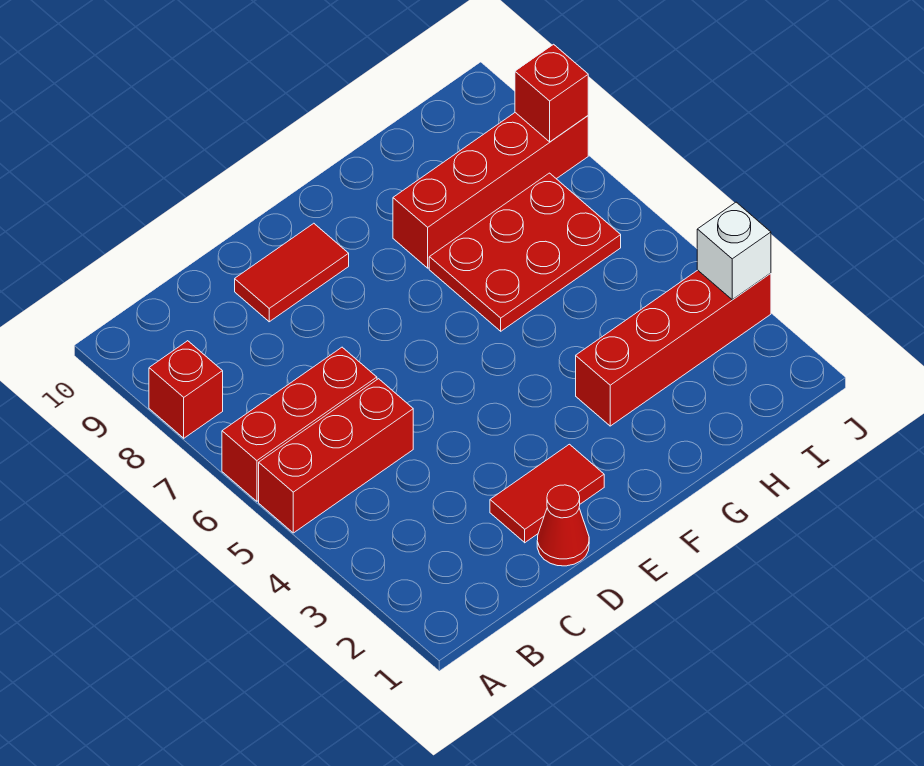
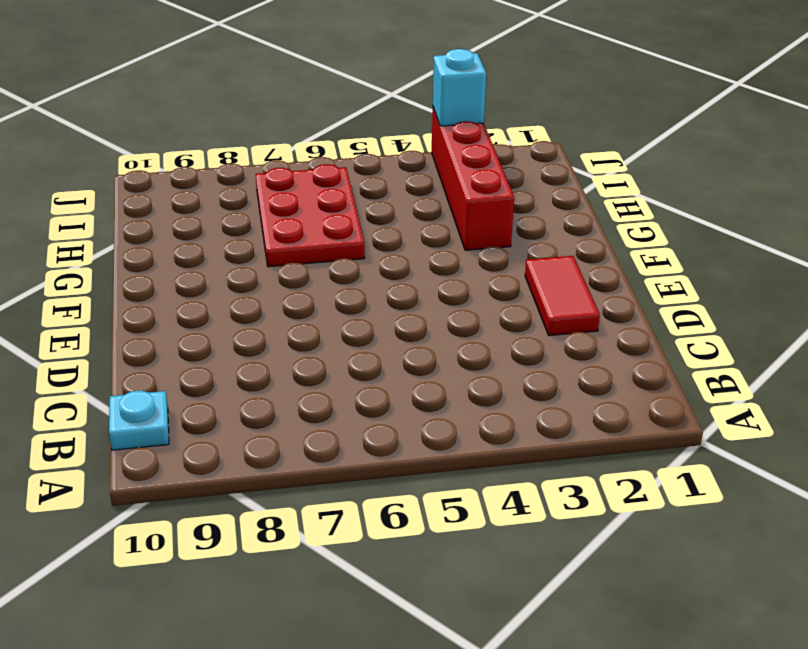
cyan 1x1 plate [109,391,169,450] -> none
cyan 1x1 brick [433,49,486,126] -> white 1x1 brick [697,202,771,300]
none -> red 1x3 brick [259,379,413,533]
none -> red 1x3 brick [222,347,377,501]

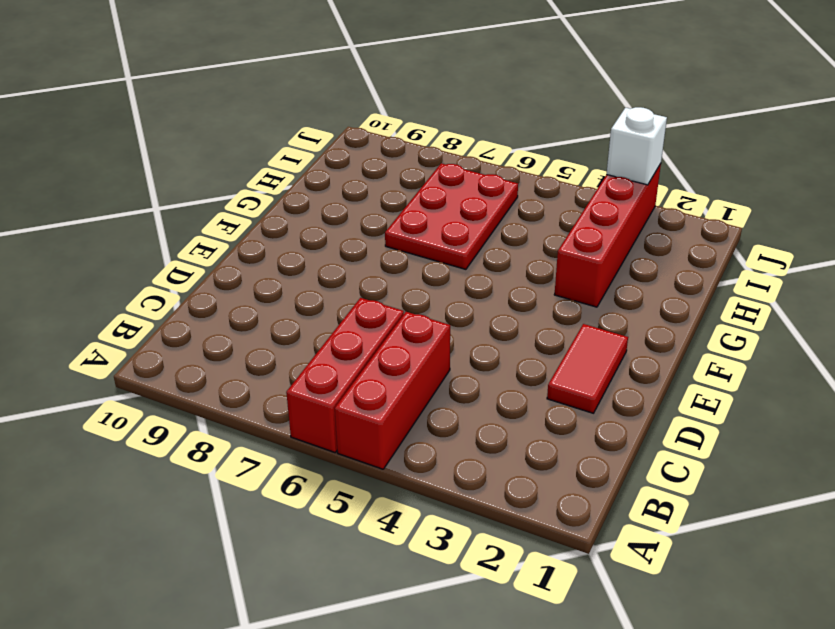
none -> red 1x1 brick [149,341,223,438]
none -> red 1x1 cone [537,485,589,566]

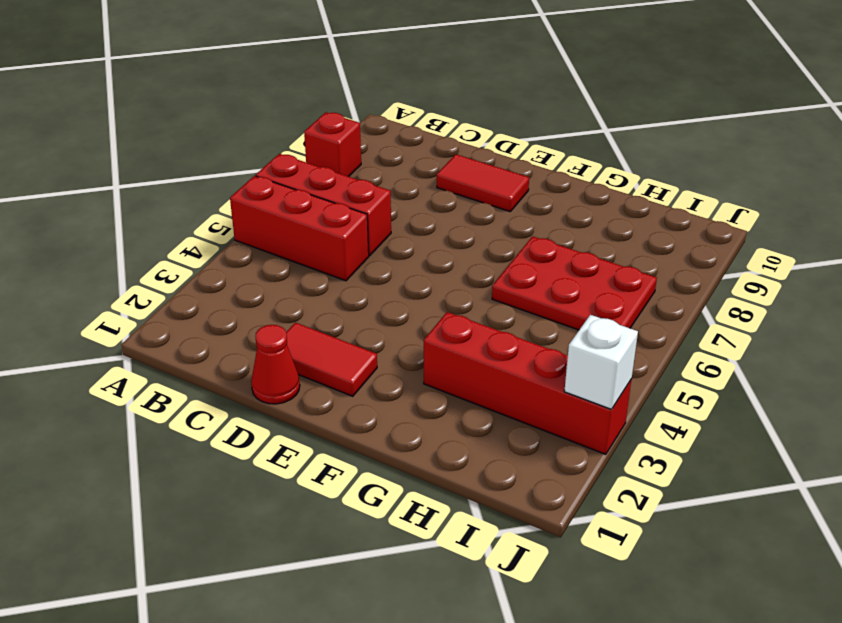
none -> red 1x4 brick [393,113,588,268]
none -> red 1x1 brick [515,44,588,142]

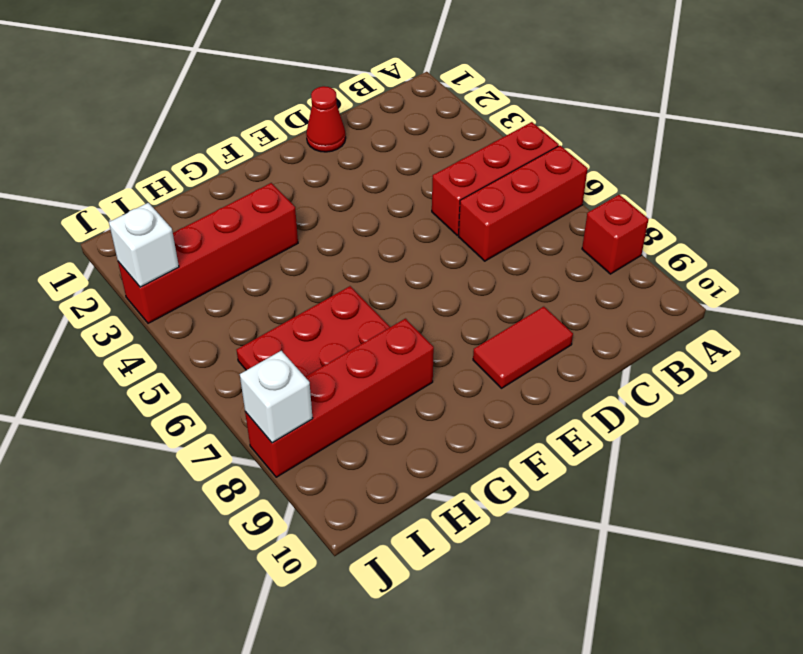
white 1x1 brick [240,351,313,443] -> red 1x1 brick [515,44,588,142]
none -> red 1x2 tile [490,444,604,543]

